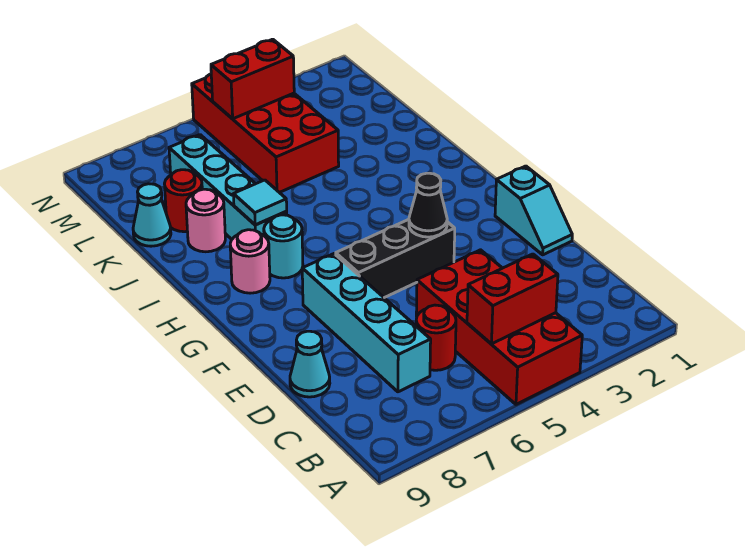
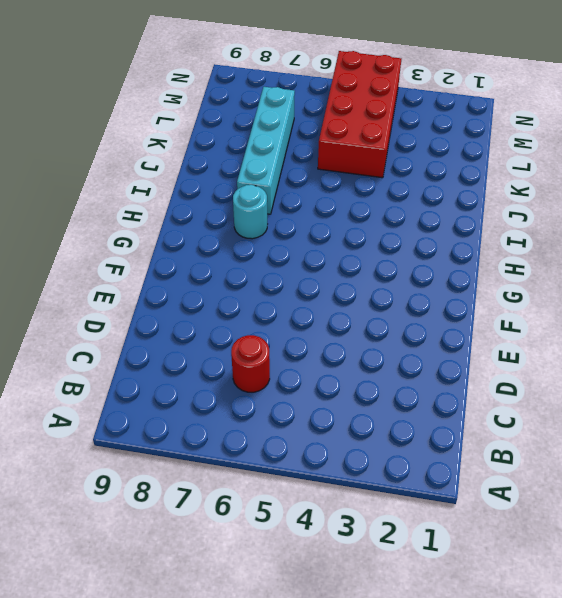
none -> red 2x4 brick [416,250,582,404]
none -> cyan 1x4 brick [302,254,431,392]
none -> cyan 1x1 cone [290,331,330,397]

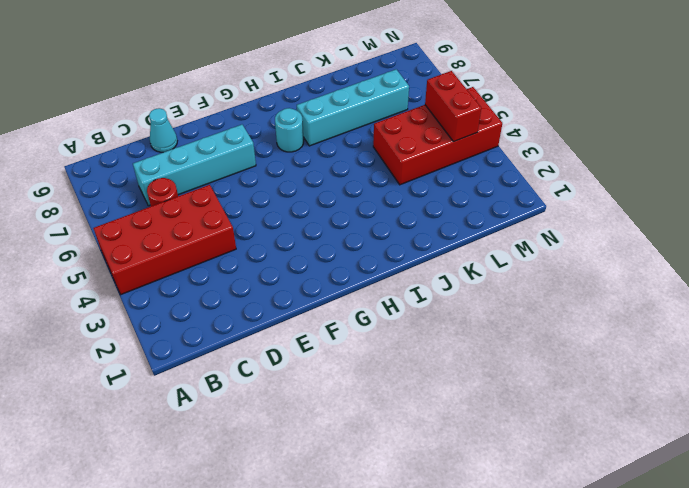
none -> cyan 1x2 slope [495,166,572,255]
none -> black 1x3 brick [336,219,455,298]
none -> pink 1x1 round brick [230,230,270,293]

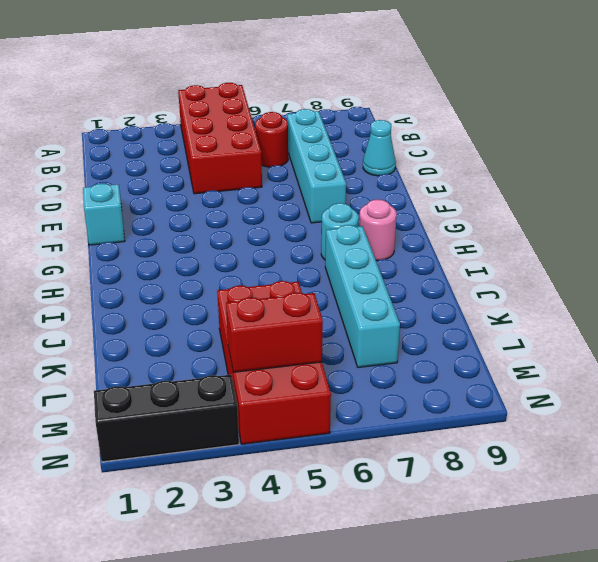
black 1x3 brick [94,375,239,462] -> black 1x3 brick moved to [336,219,455,298]
none -> pink 1x1 round brick [186,189,225,252]
none -> red 1x1 round brick [164,170,202,232]
none -> cyan 1x1 cone [133,184,171,246]

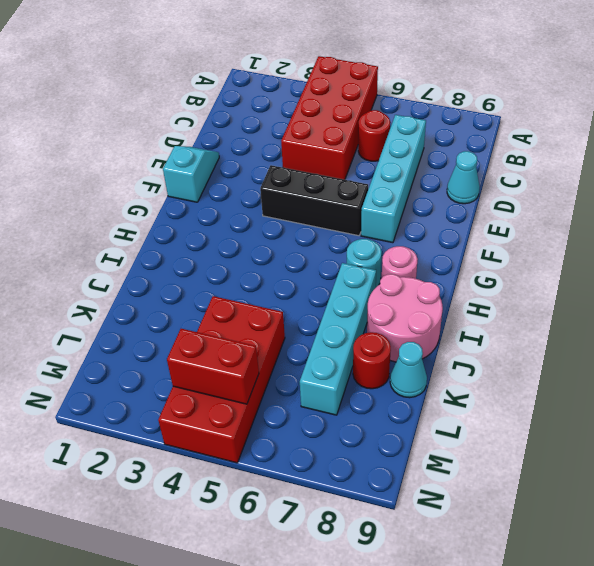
pink 2x2 round brick [367,274,443,362] -> pink 1x1 round brick [186,189,225,252]
none -> red 1x2 brick [467,254,558,344]
none -> black 1x1 cone [409,173,447,237]
none -> cyan 1x1 tile [233,180,287,225]

